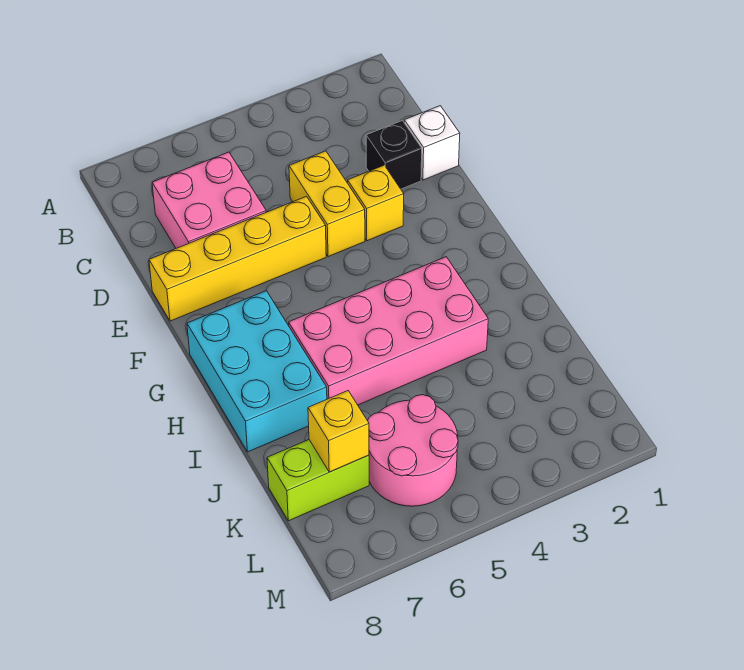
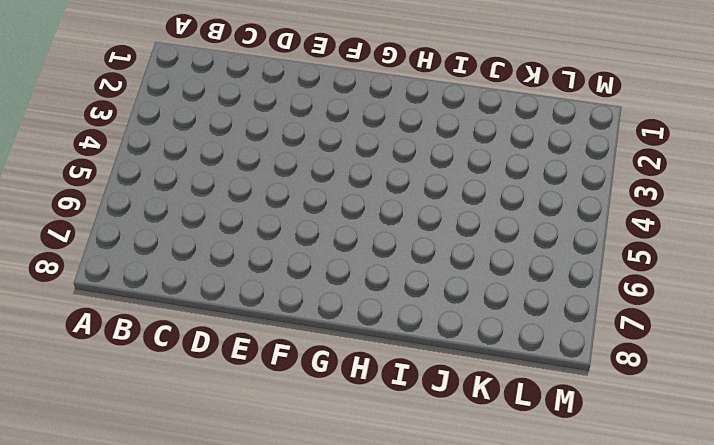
none -> pink 2x2 brick [152,152,266,248]
none -> white 1x1 brick [404,106,460,180]

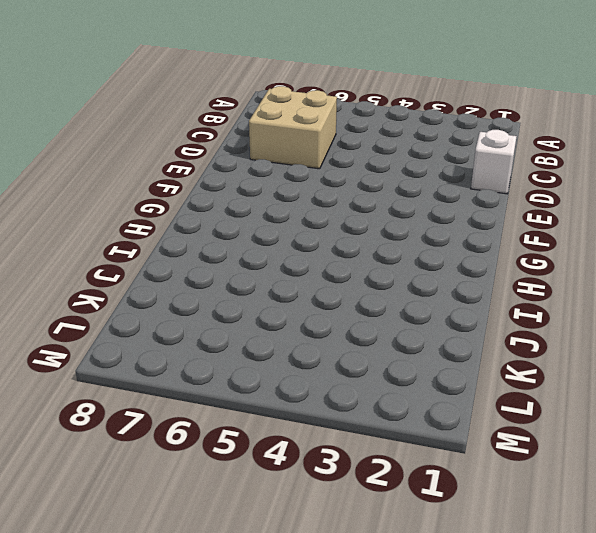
tan 2x2 brick [249,86,337,169] -> pink 2x2 brick [152,152,266,248]
none -> black 1x1 brick [366,121,422,189]
none -> yellow 1x2 brick [289,151,365,257]

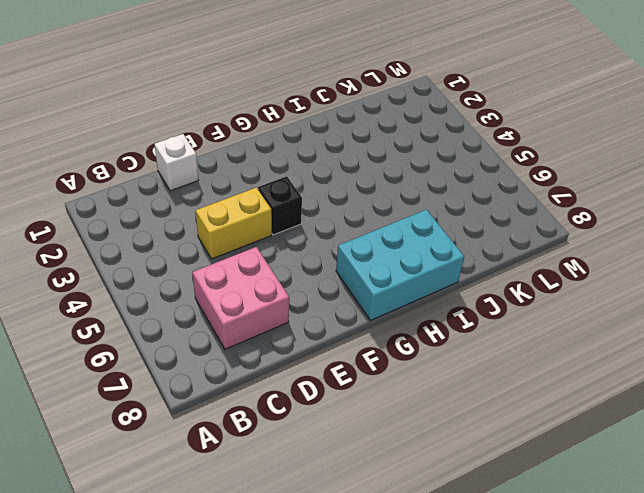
black 1x1 brick [258,176,302,235] -> black 1x1 brick moved to [366,121,422,189]
none -> yellow 1x1 brick [348,165,404,241]
none -> yellow 1x4 brick [149,196,326,321]

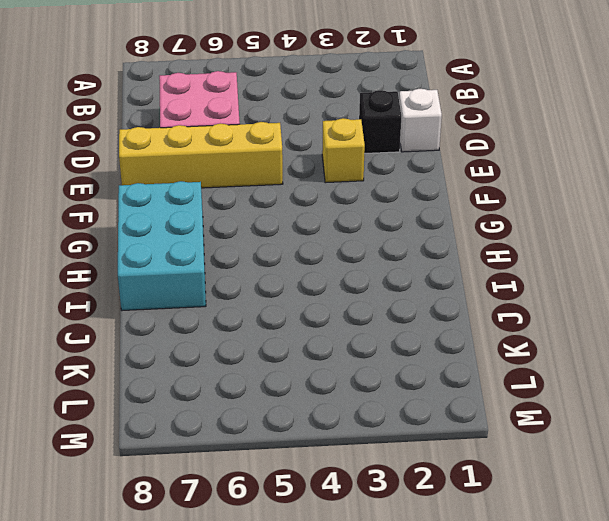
none -> yellow 1x2 brick [289,151,365,257]
none -> pink 2x4 brick [289,257,488,405]

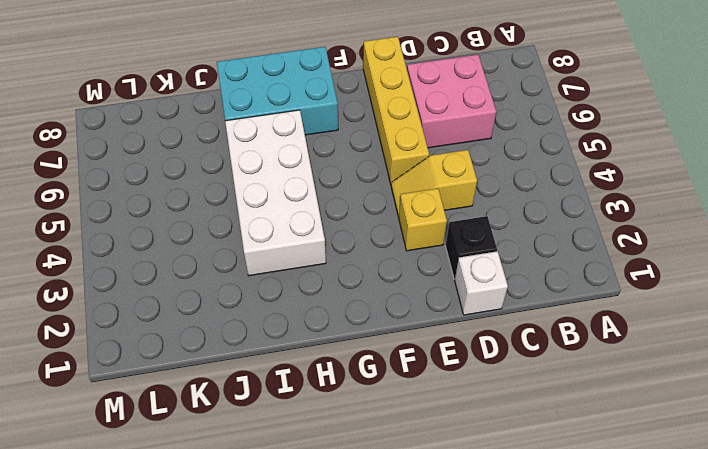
yellow 1x2 slope [391,150,477,217] -> yellow 1x2 brick [289,151,365,257]
white 2x4 brick [225,110,326,276] -> pink 2x4 brick [289,257,488,405]
none -> pink 2x2 round brick [368,395,458,506]
none -> lime 1x2 brick [267,440,369,521]

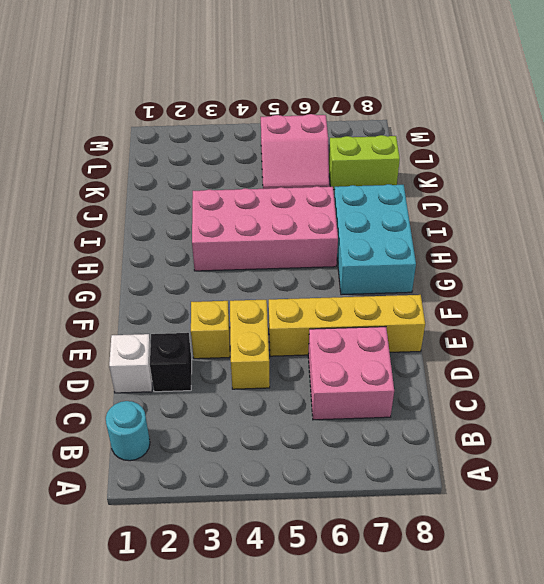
cyan 1x1 round brick [106,401,150,461] -> none
pink 2x2 slope [261,114,329,189] -> pink 2x2 round brick [368,395,458,506]
none -> yellow 1x1 brick [308,391,369,472]

